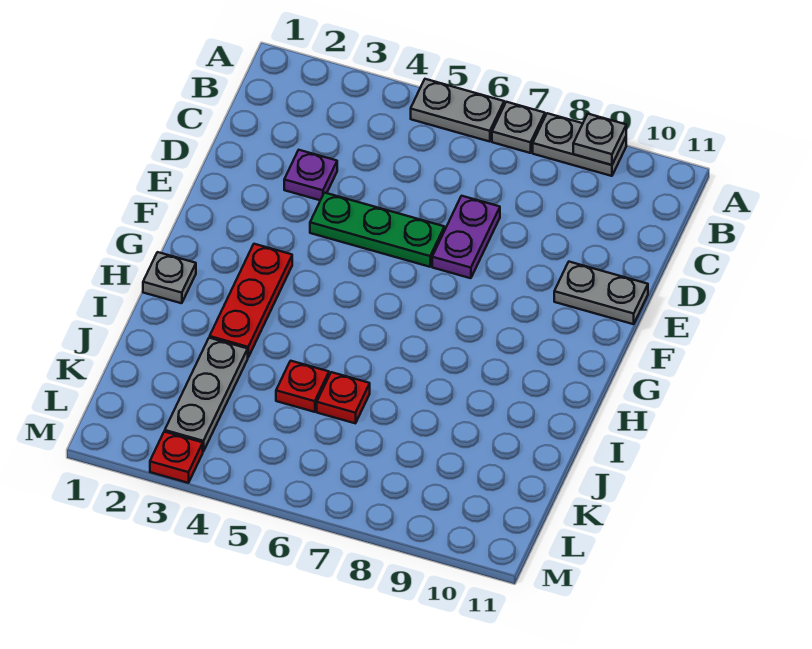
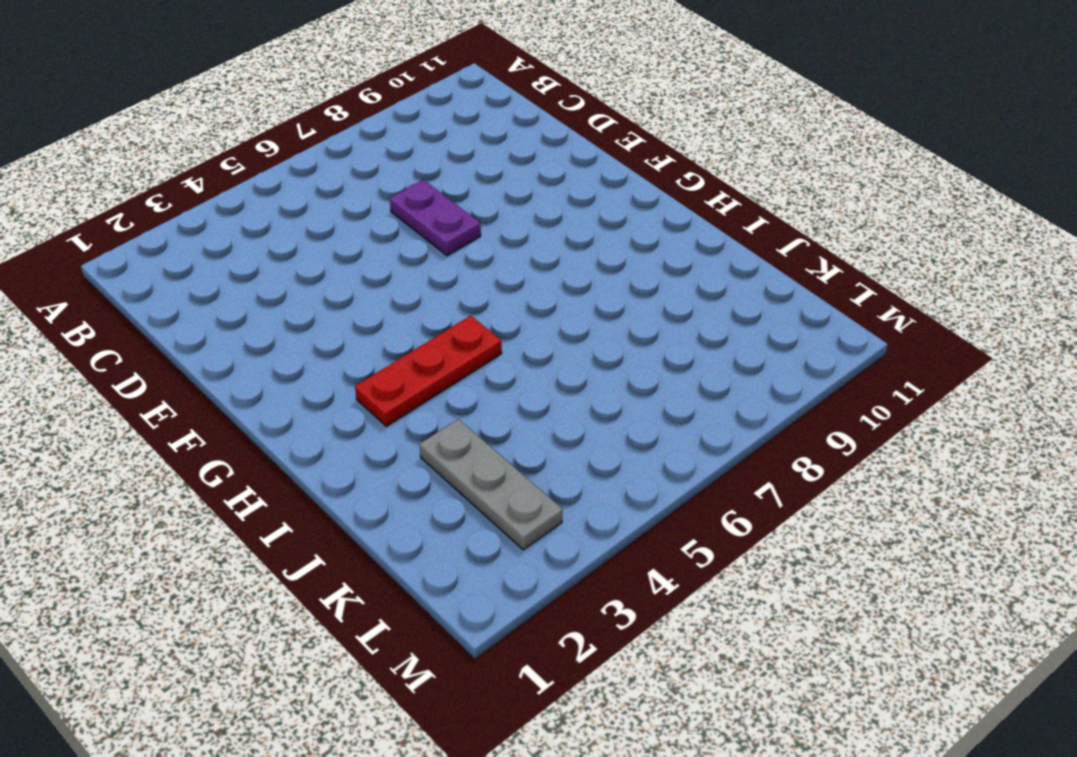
red 1x3 plate [355,316,502,426] -> red 1x3 plate turned to [210,244,292,357]
none -> grey 1x2 plate [411,79,504,142]
none -> grey 1x1 plate [492,102,545,153]
none -> grey 1x2 plate [533,113,626,176]

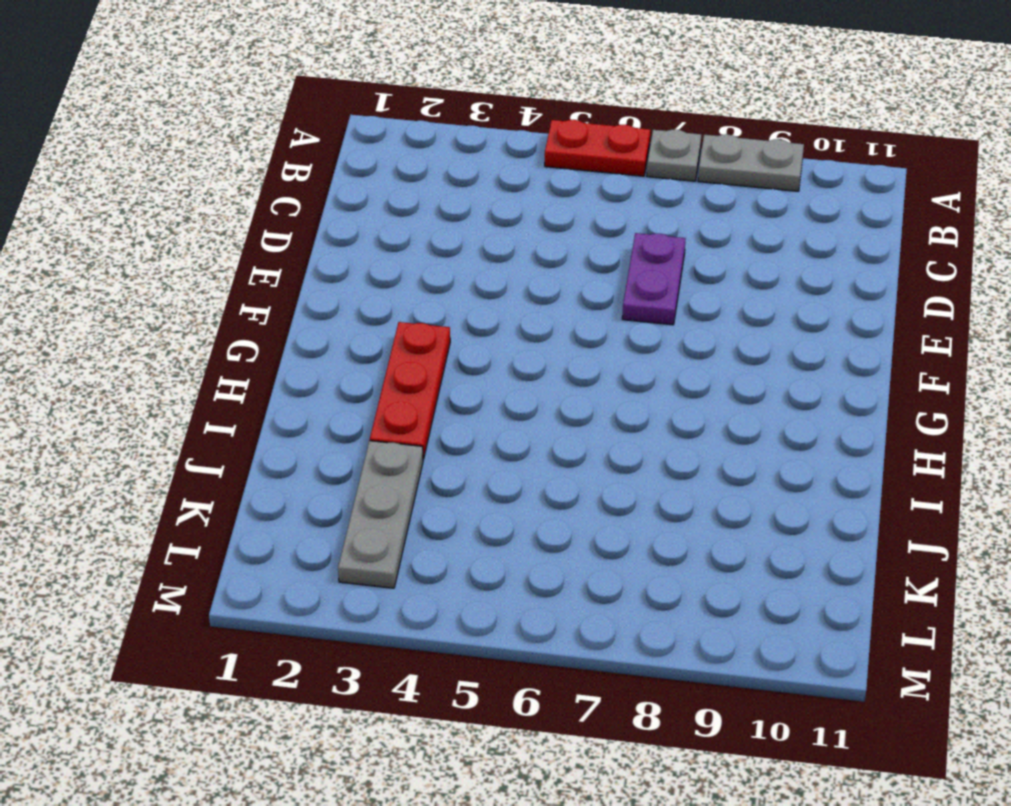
red 1x2 plate [545,120,650,176] -> grey 1x2 plate [411,79,504,142]
none -> purple 1x1 plate [284,150,337,200]
none -> green 1x3 plate [310,193,444,267]
none -> grey 1x2 plate [554,262,648,324]

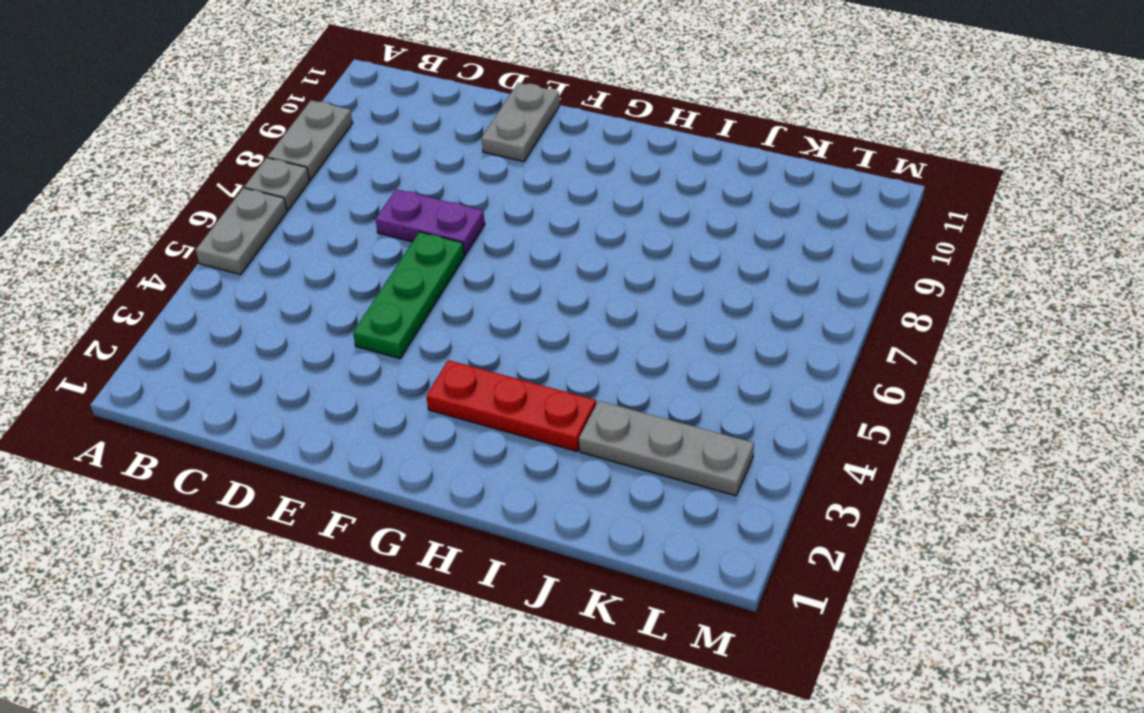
none -> purple 1x1 plate [284,150,337,200]
none -> grey 1x1 plate [143,252,196,303]
none -> red 1x1 plate [276,361,329,412]

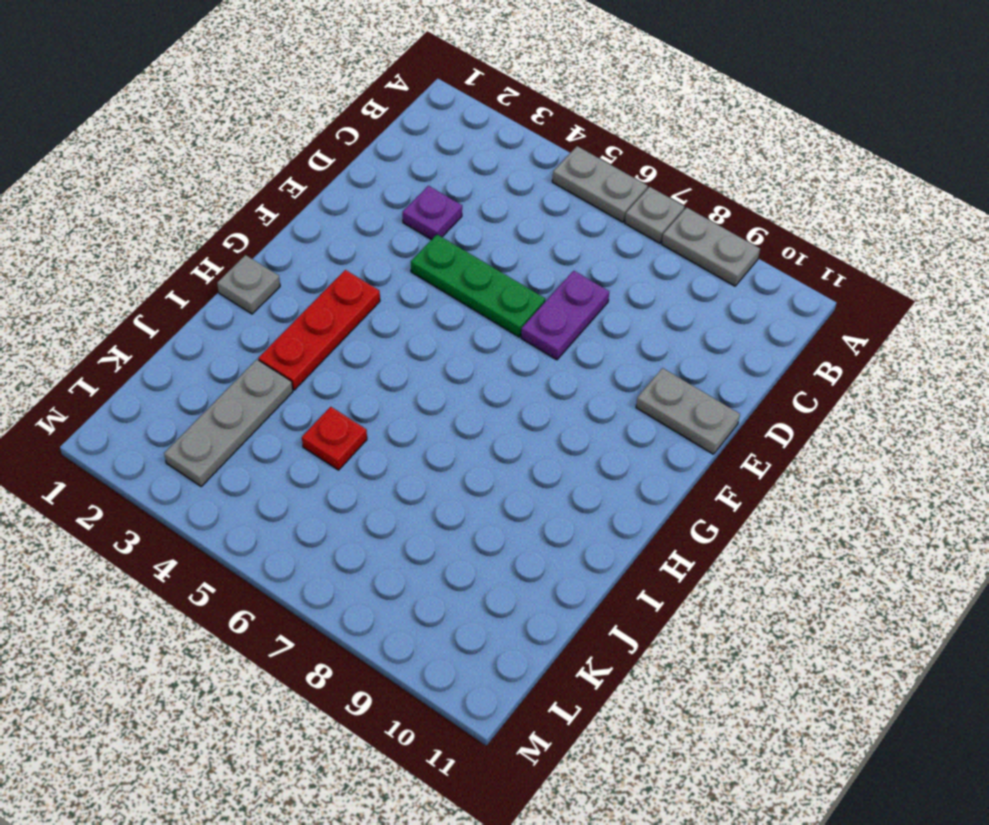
none -> red 1x1 plate [317,372,370,423]
none -> red 1x1 plate [150,432,203,483]
none -> grey 1x1 plate [573,114,626,165]

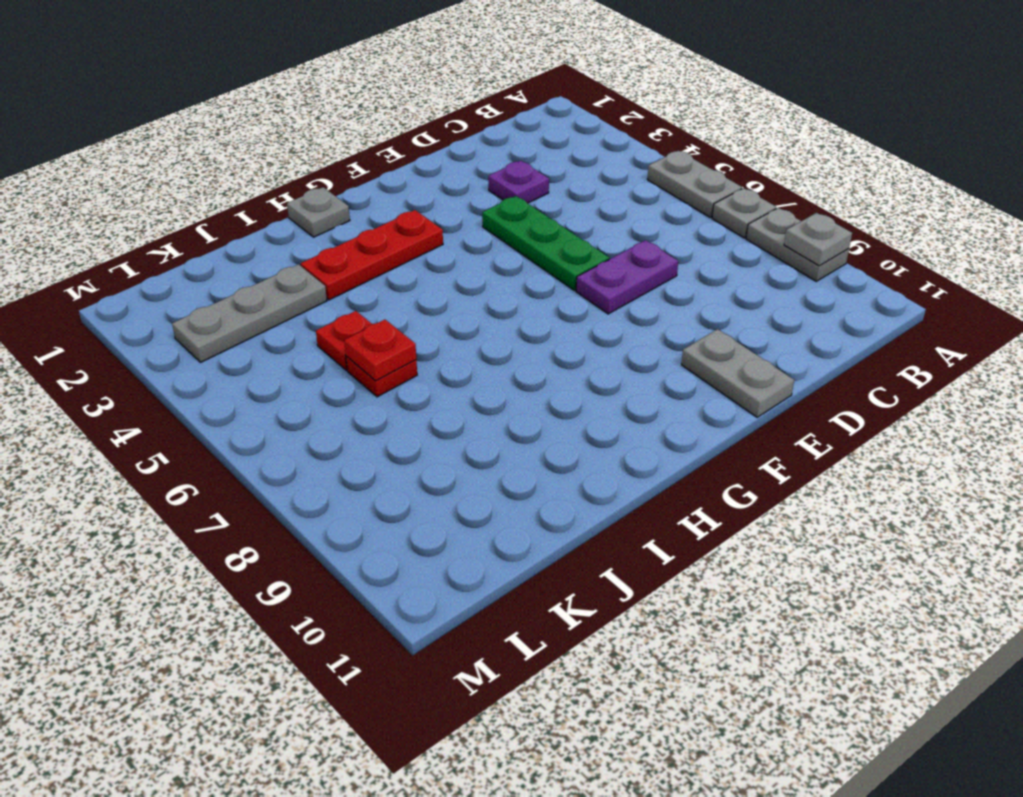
red 1x1 plate [344,320,416,381] -> red 1x1 plate moved to [150,432,203,483]

